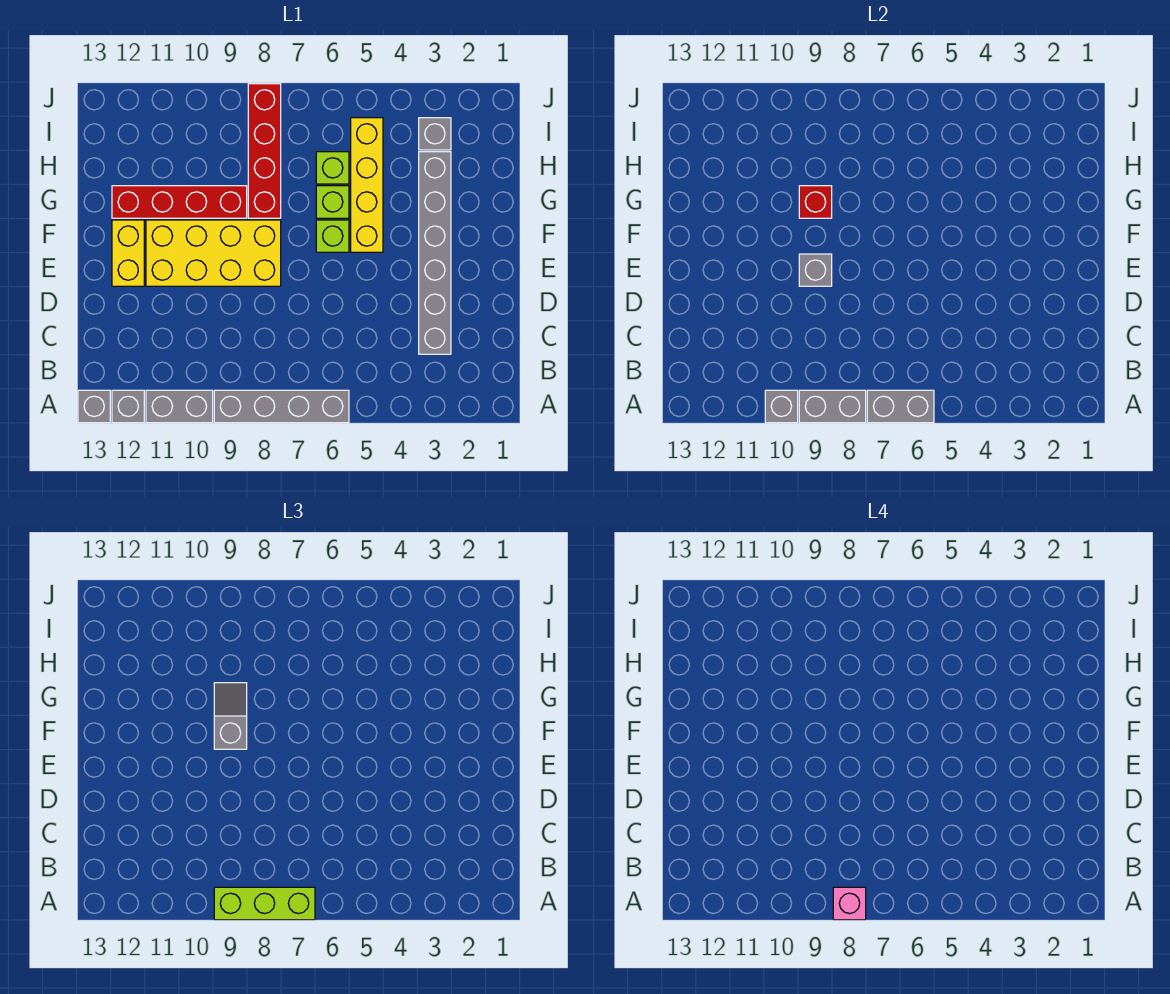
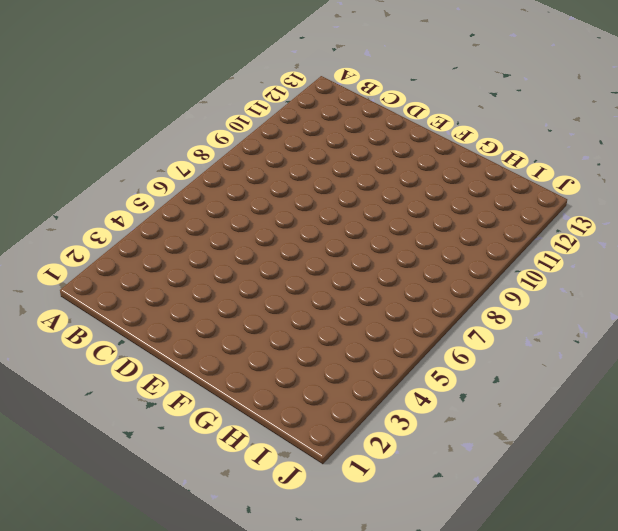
none -> grey 1x4 brick [214,390,349,423]
none -> grey 1x2 brick [146,390,213,423]
none -> grey 1x1 brick [112,390,144,423]

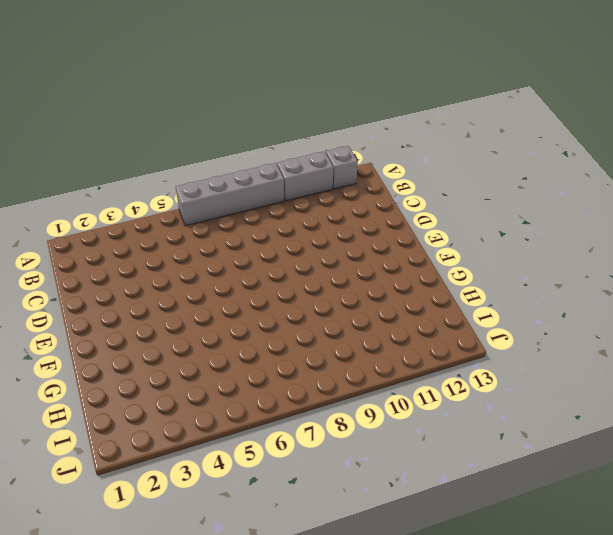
none -> grey 1x1 brick [78,390,110,423]
none -> grey 1x6 brick [419,152,451,354]
none -> yellow 2x4 brick [146,220,281,286]

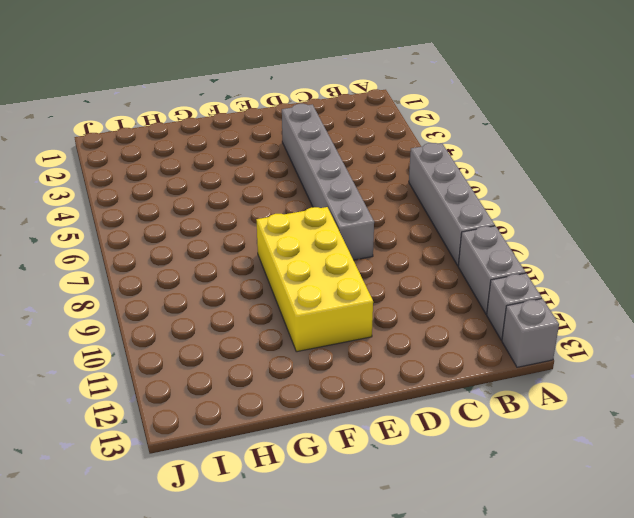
grey 1x6 brick [282,104,374,260] -> grey 1x6 brick turned to [419,152,451,354]
none -> yellow 1x2 brick [112,220,144,286]
none -> yellow 1x4 brick [351,118,383,252]
none -> lime 1x1 brick [316,220,349,252]

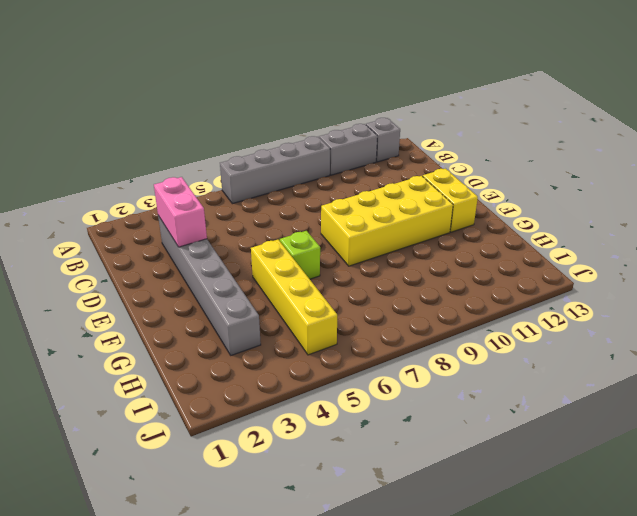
pink 1x2 brick [154,177,207,247] -> none
none -> grey 1x1 brick [78,390,110,423]
none -> lime 1x1 brick [316,186,349,218]
none -> red 1x4 brick [248,84,281,218]

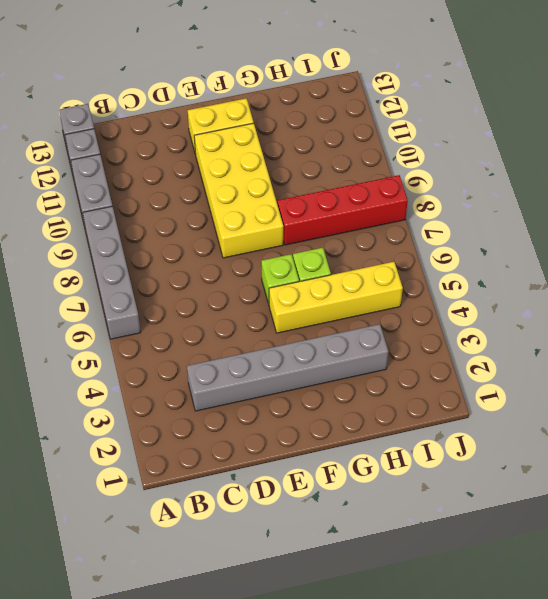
none -> red 1x4 brick [112,186,247,218]
none -> lime 1x1 brick [316,152,349,184]
none -> grey 1x1 brick [419,118,451,150]

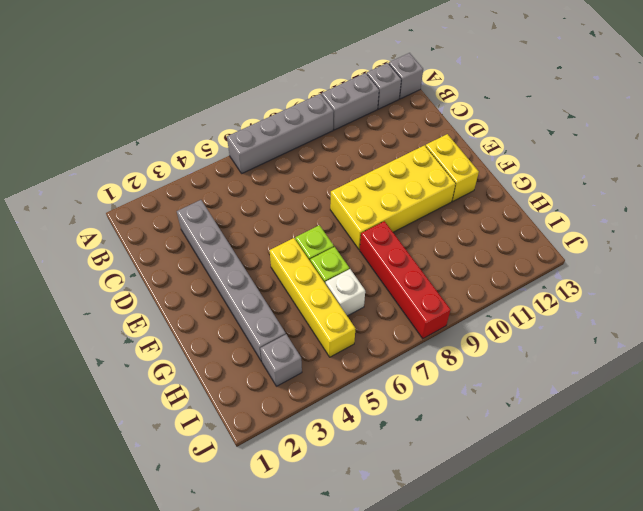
white 1x1 brick [326,269,365,316] -> lime 1x1 brick [316,152,349,184]
none -> red 1x4 brick [112,186,247,218]
none -> grey 1x2 brick [867,390,934,423]
none -> grey 1x2 brick [799,390,866,423]

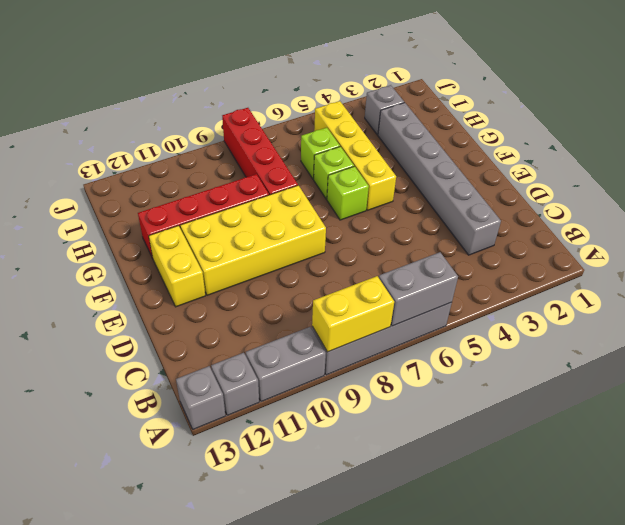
yellow 1x2 brick [312,276,394,352] -> grey 1x2 brick [799,390,866,423]
none -> grey 1x1 brick [765,390,798,423]
none -> grey 1x1 brick [799,254,832,286]
none -> red 1x1 brick [799,186,832,218]

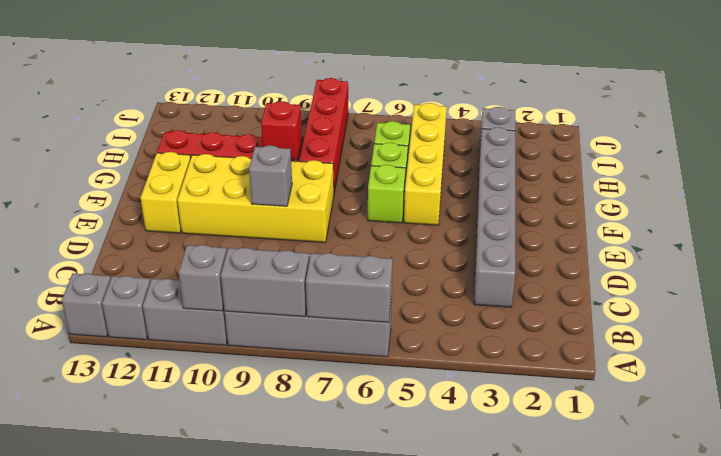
none -> lime 1x3 brick [214,887,315,920]
none -> grey 1x2 slope [214,683,247,749]
none -> pink 1x1 brick [833,887,866,920]

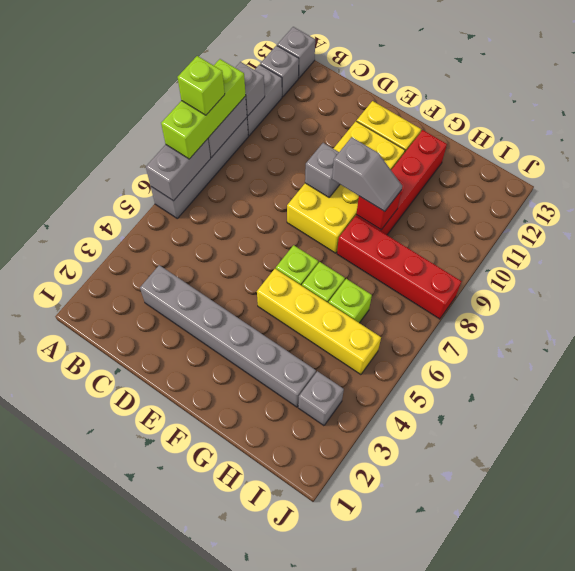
lime 1x1 brick [178,56,225,115] -> pink 1x1 brick [833,887,866,920]

